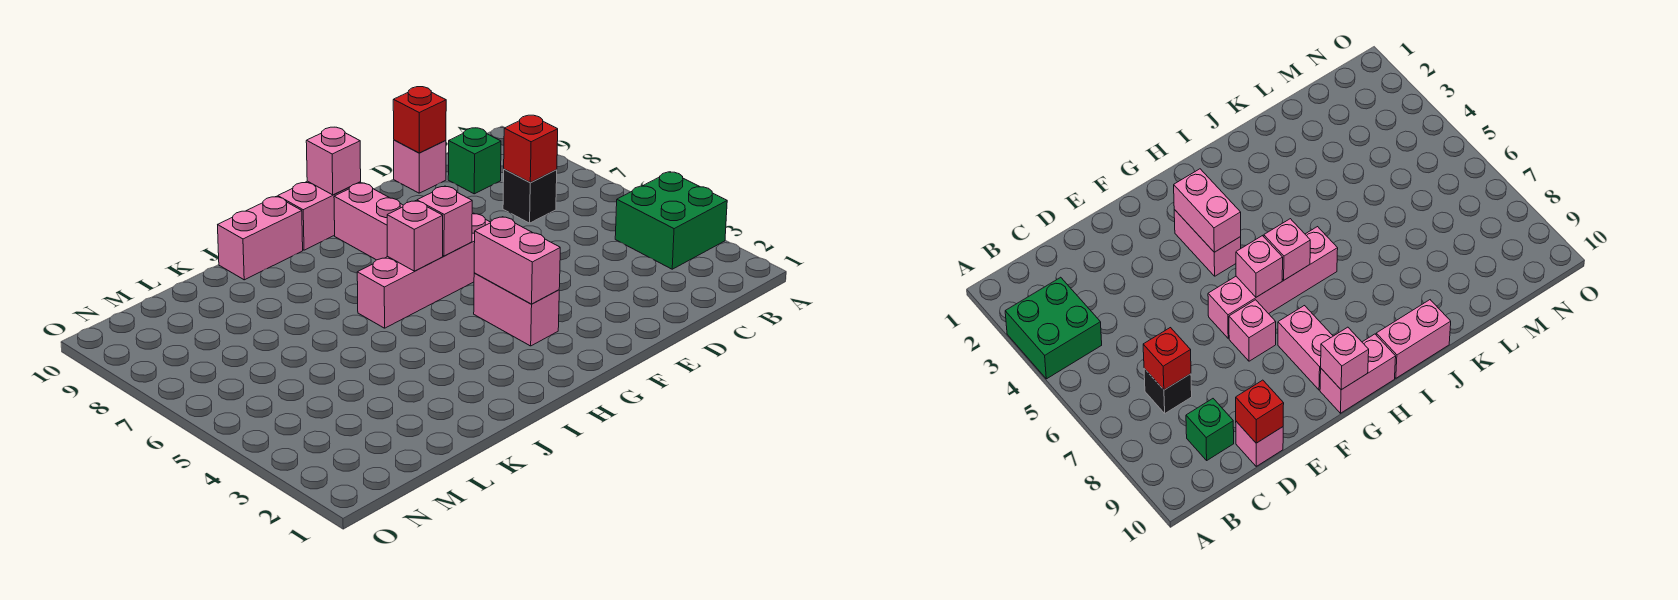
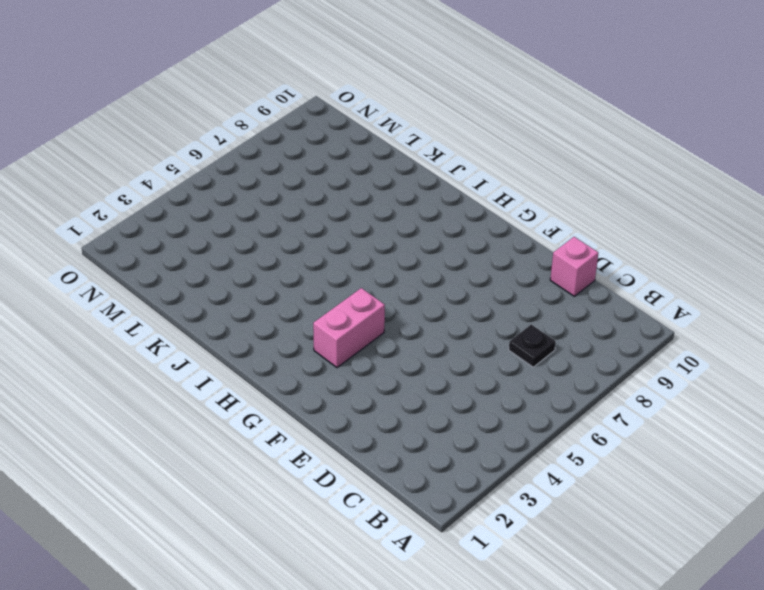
black 1x1 plate [509,324,556,367] -> black 1x1 brick [503,169,557,223]
none -> green 2x2 brick [615,172,727,269]
none -> green 1x1 brick [448,128,501,194]
none -> pink 1x4 brick [357,213,491,328]

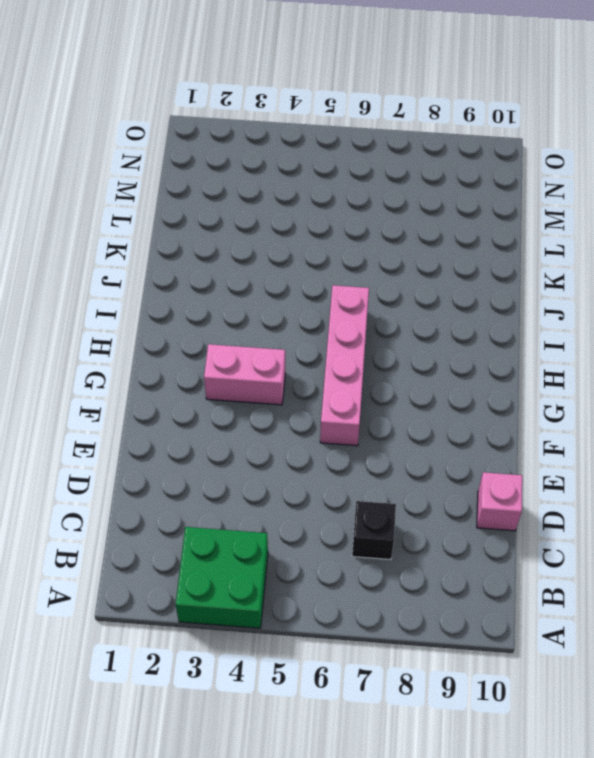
none -> green 1x1 brick [448,128,501,194]
none -> pink 1x1 brick [1229,300,1276,361]
none -> pink 1x2 brick [334,183,403,260]

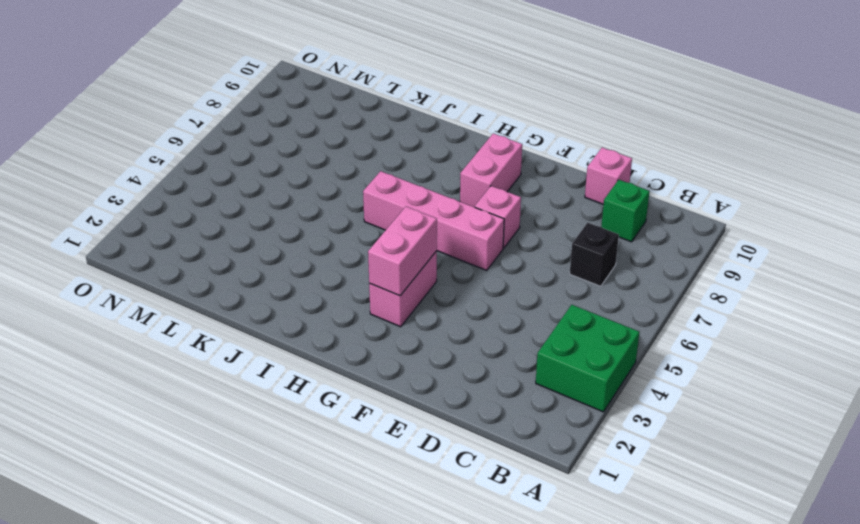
none -> pink 1x2 brick [278,181,361,250]
none -> pink 1x2 brick [218,196,303,280]
none -> red 1x1 brick [504,115,558,182]

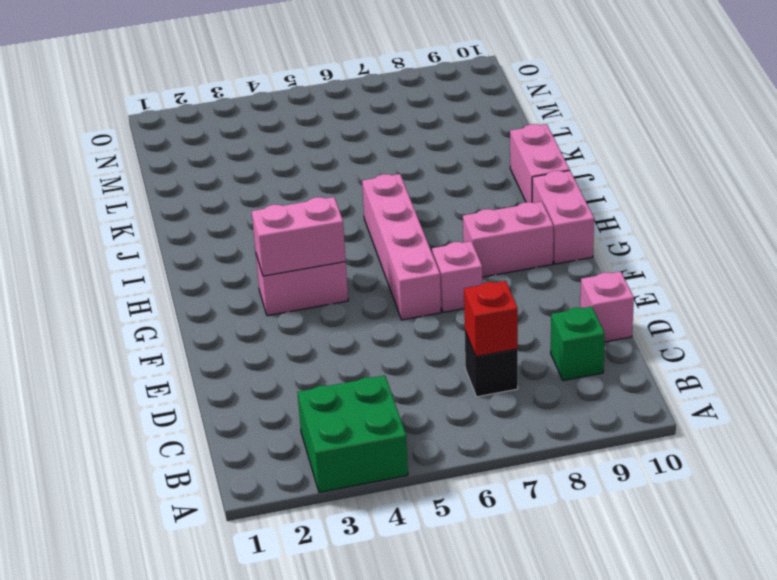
none -> red 1x1 brick [393,87,446,153]
none -> pink 1x1 brick [417,186,472,256]
none -> pink 1x1 brick [306,127,361,195]

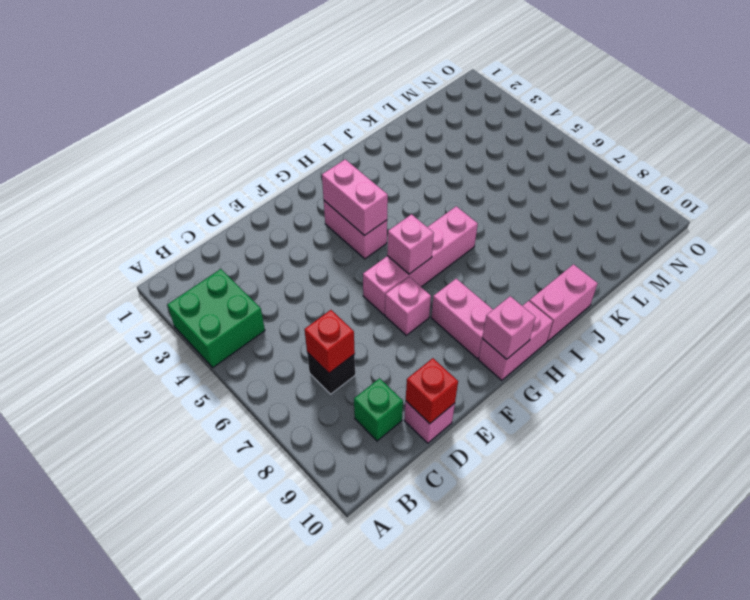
none -> pink 1x1 brick [387,201,443,271]

